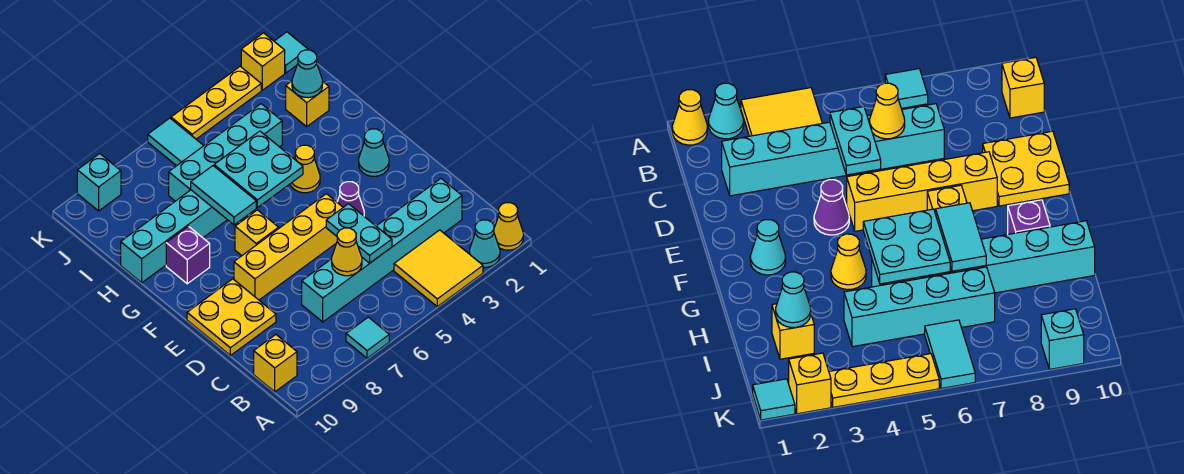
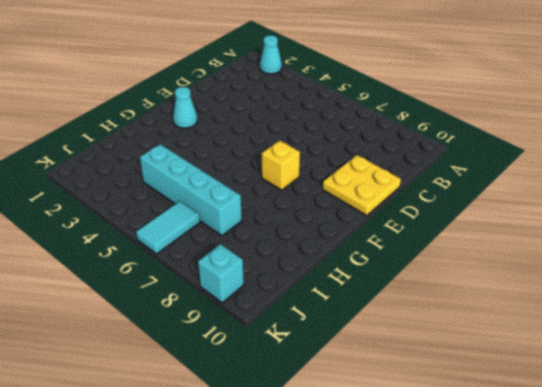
none -> yellow 1x1 cone [494,203,523,250]
none -> yellow 2x2 tile [394,230,483,307]
none -> cyan 1x1 tile [346,317,389,358]

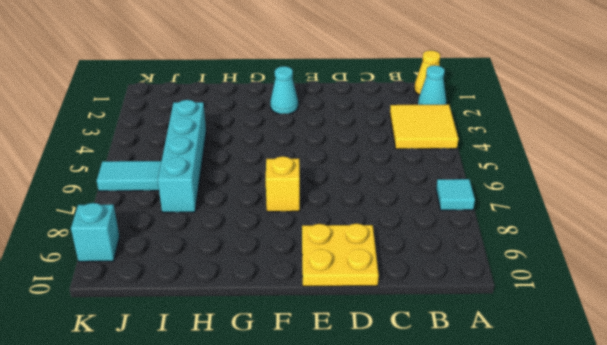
none -> yellow 1x1 brick [254,335,297,392]
none -> cyan 1x6 brick [302,179,462,322]
none -> purple 1x1 cone [337,182,364,216]

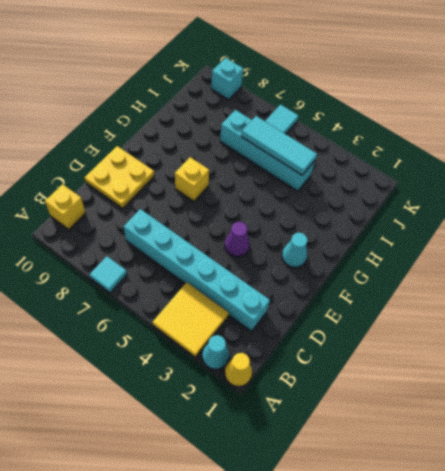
cyan 1x3 tile [241,116,317,175] -> none
none -> yellow 1x4 brick [234,194,343,300]
none -> yellow 1x1 cone [290,145,320,193]
none -> purple 1x1 brick [166,226,210,284]

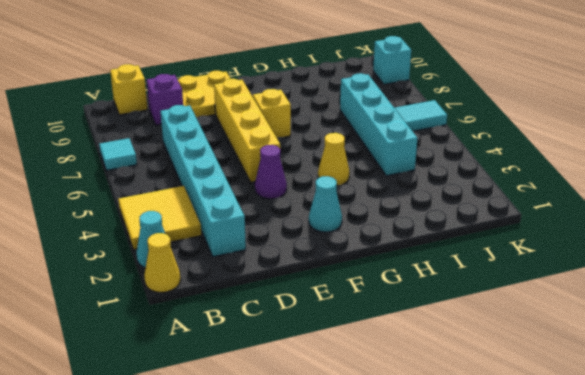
purple 1x1 brick [147,74,183,125] -> purple 1x1 brick moved to [166,226,210,284]
none -> cyan 1x6 brick [121,190,227,283]
none -> yellow 1x1 brick [286,81,329,126]
none -> cyan 1x1 tile [274,32,308,73]

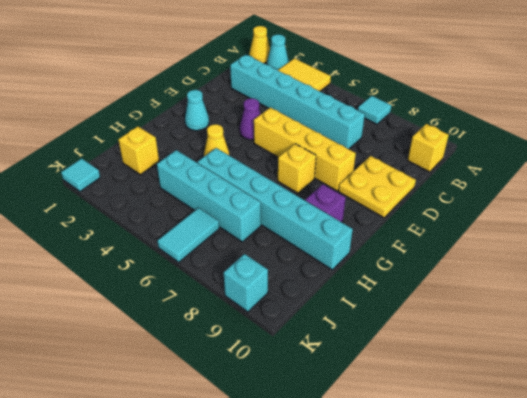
none -> yellow 1x1 brick [241,33,285,90]
none -> yellow 1x3 plate [171,66,261,139]
none -> cyan 1x2 plate [326,204,392,263]

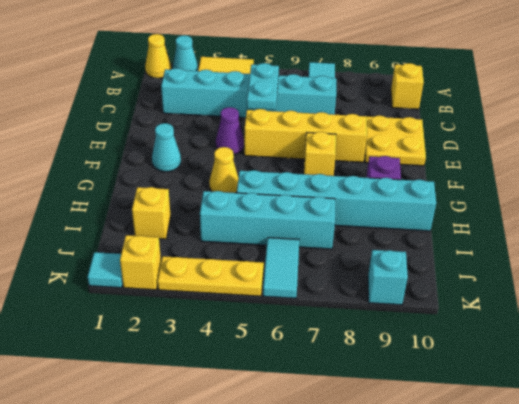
none -> yellow 1x1 cone [332,228,362,276]
none -> cyan 2x2 plate [214,131,303,208]
none -> cyan 1x2 tile [191,166,256,225]

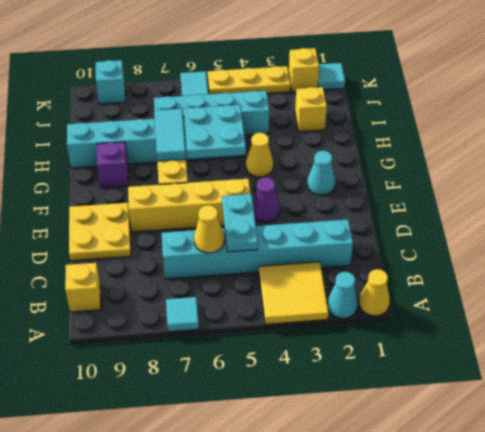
none -> cyan 1x1 cone [292,50,323,98]

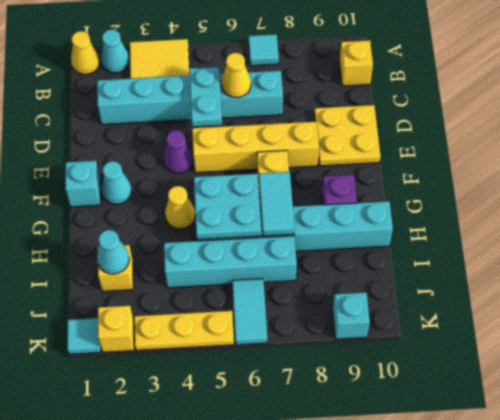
cyan 1x1 brick [65,161,100,207] -> none

